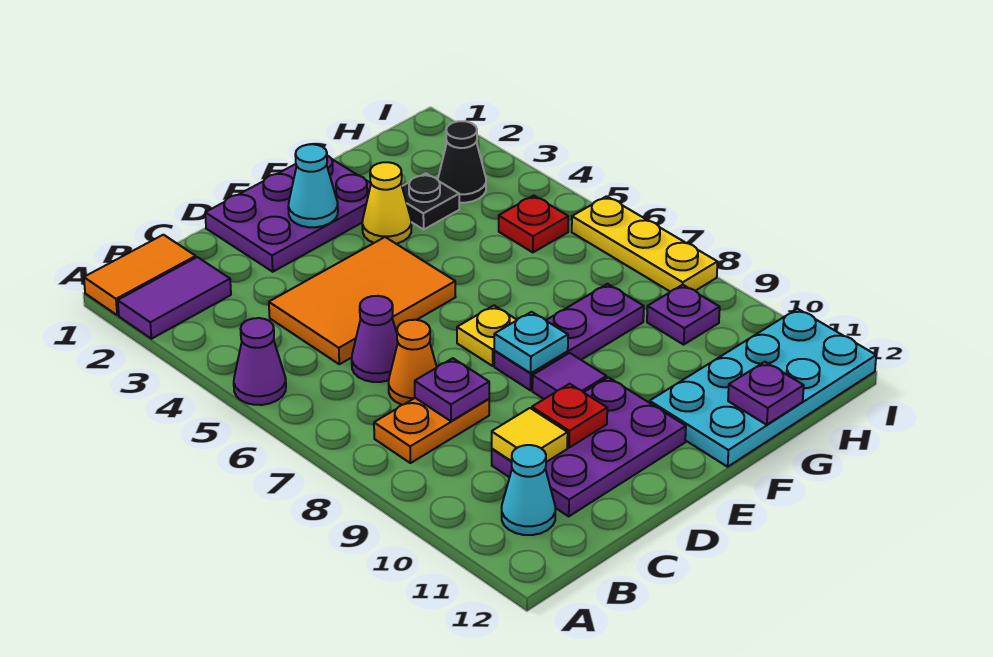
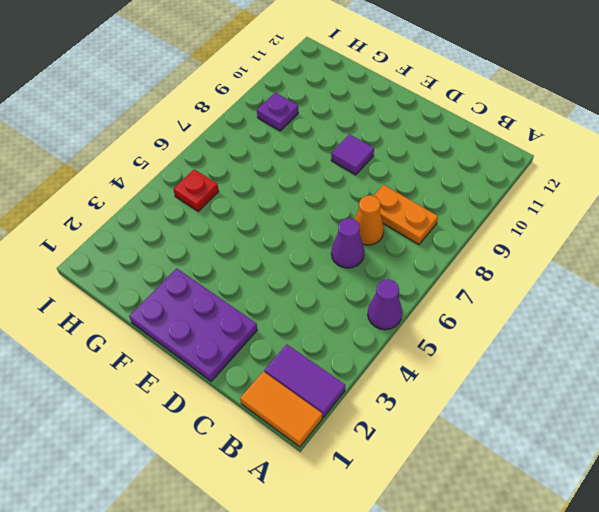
none -> cyan 1x1 cone [502,445,555,535]
none -> orange 2x3 tile [269,237,455,364]
none -> purple 2x3 plate [492,377,686,516]

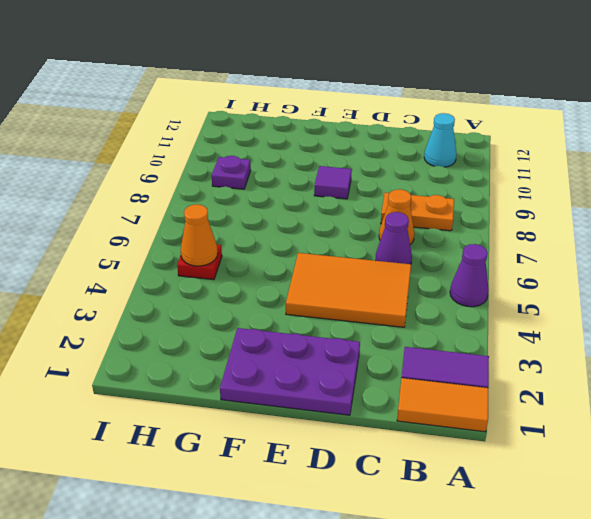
orange 1x1 cone [181,204,218,266] -> none
none -> purple 2x3 plate [492,377,686,516]
none -> yellow 1x1 plate [457,306,517,366]
none -> purple 1x3 plate [494,284,644,390]

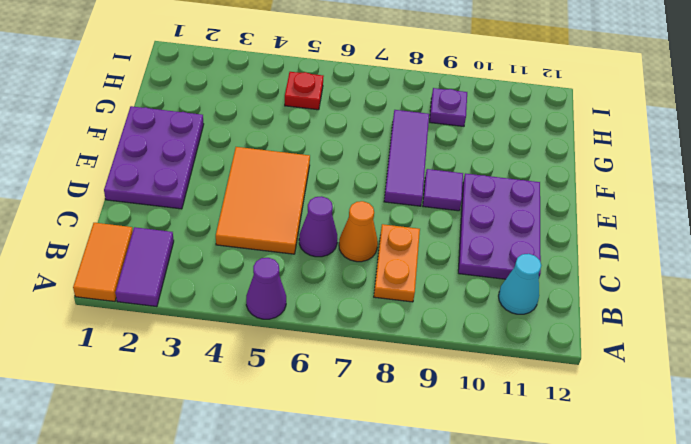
purple 1x3 tile [384,110,429,206] -> purple 1x3 plate [494,284,644,390]
none -> yellow 1x1 plate [457,306,517,366]
none -> yellow 1x1 cone [362,162,411,244]
none -> cyan 2x4 plate [650,309,876,467]

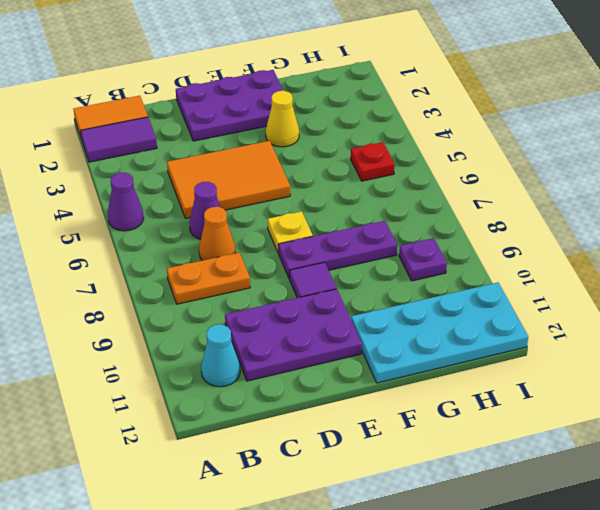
none -> black 1x1 plate [402,173,459,229]
none -> black 1x1 cone [438,121,486,203]
none -> yellow 1x3 plate [572,196,717,292]

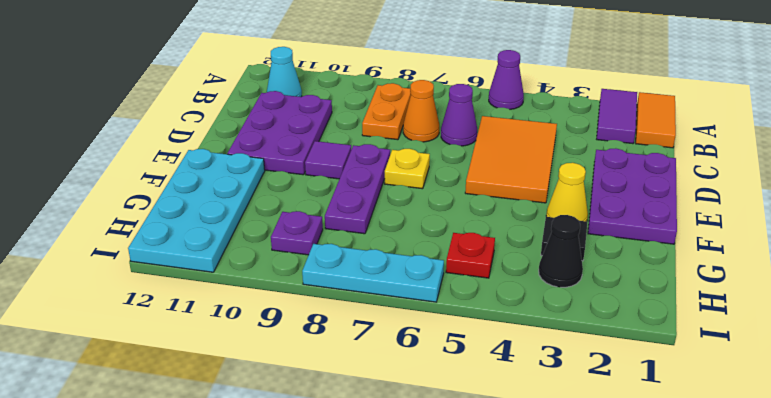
cyan 1x3 plate [302,244,444,302] -> yellow 1x3 plate [572,196,717,292]
none -> purple 1x1 plate [415,358,489,421]
none -> yellow 1x1 tile [492,408,568,462]
none -> red 1x1 plate [532,384,607,447]

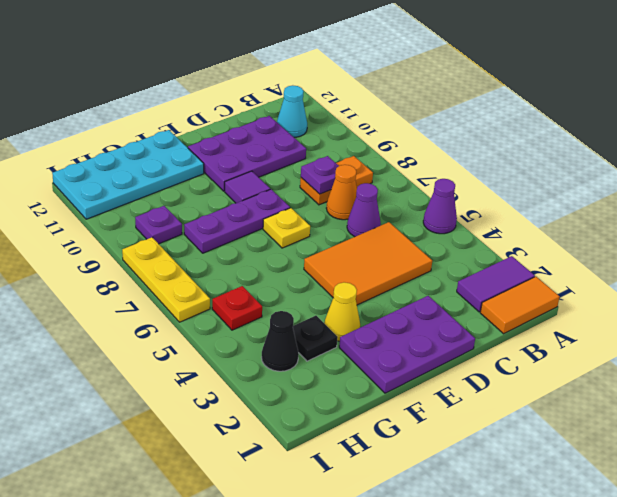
none -> yellow 1x1 tile [492,408,568,462]
none -> red 1x1 plate [532,384,607,447]
none -> cyan 1x1 cone [288,144,338,227]

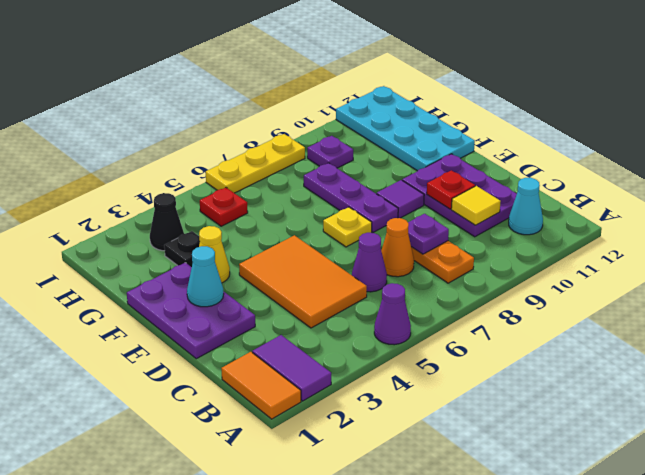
none -> cyan 1x1 plate [494,312,568,373]
none -> purple 1x1 plate [728,362,804,425]

